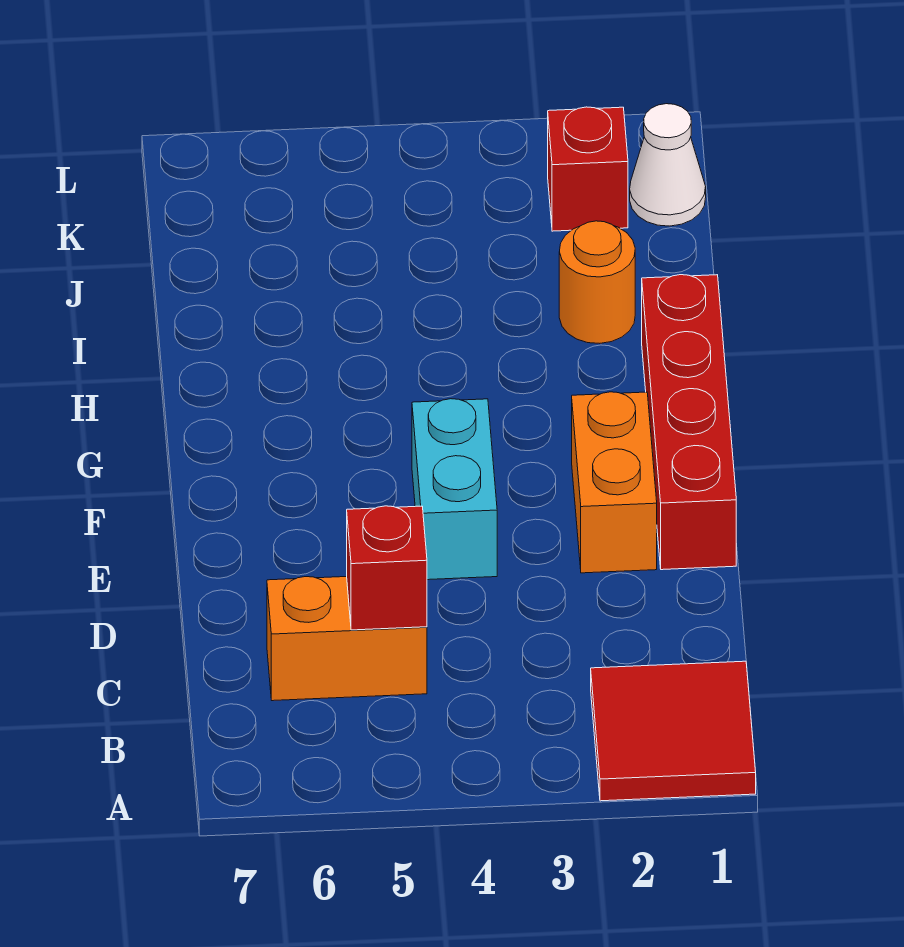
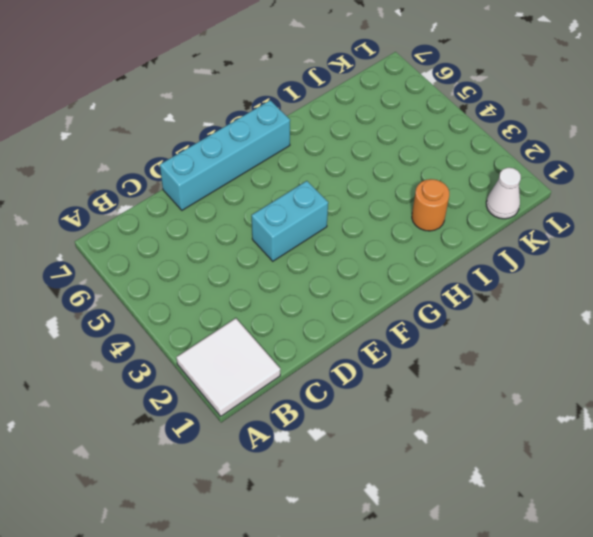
white 2x2 tile [176,318,281,416] -> red 2x2 tile [591,661,756,801]
cyan 1x4 brick [160,100,290,210] -> none
none -> orange 1x2 brick [267,577,427,701]
none -> red 1x4 brick [642,275,736,570]

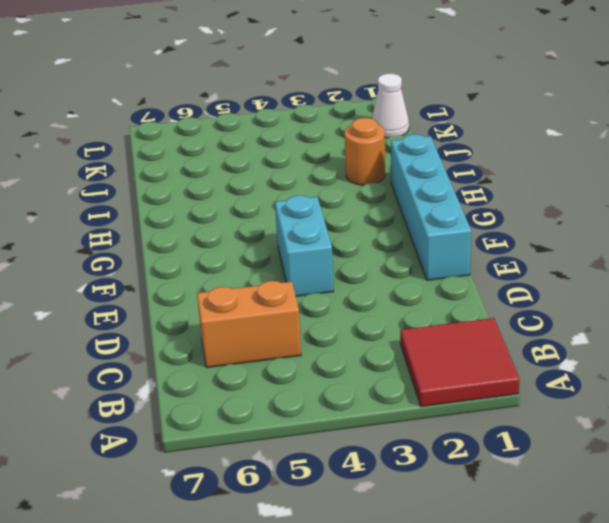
cyan 1x4 brick [391,134,471,280] -> red 1x4 brick [642,275,736,570]
none -> orange 1x2 brick [572,392,657,573]
none -> red 1x1 brick [548,107,628,231]

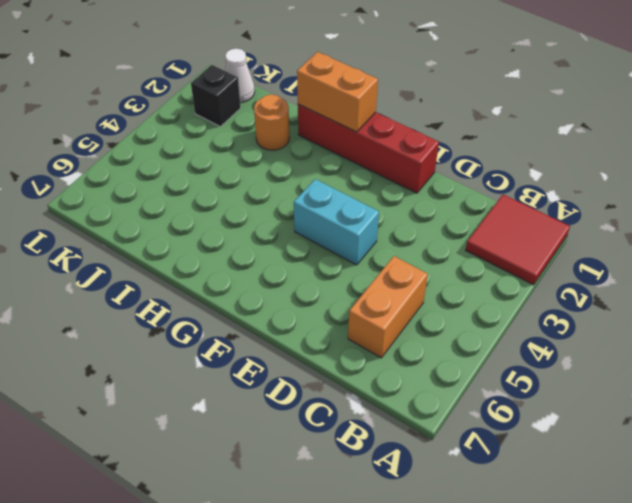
orange 1x2 brick [297,52,378,132] -> orange 1x2 brick moved to [572,392,657,573]
black 1x1 brick [191,65,241,127] -> red 1x1 brick [548,107,628,231]
none -> red 1x1 brick [347,506,427,630]

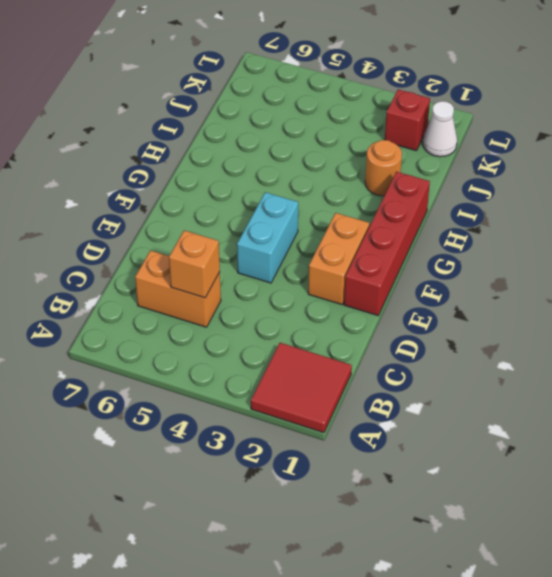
orange 1x1 brick [169,230,220,298] -> red 1x1 brick [347,506,427,630]

